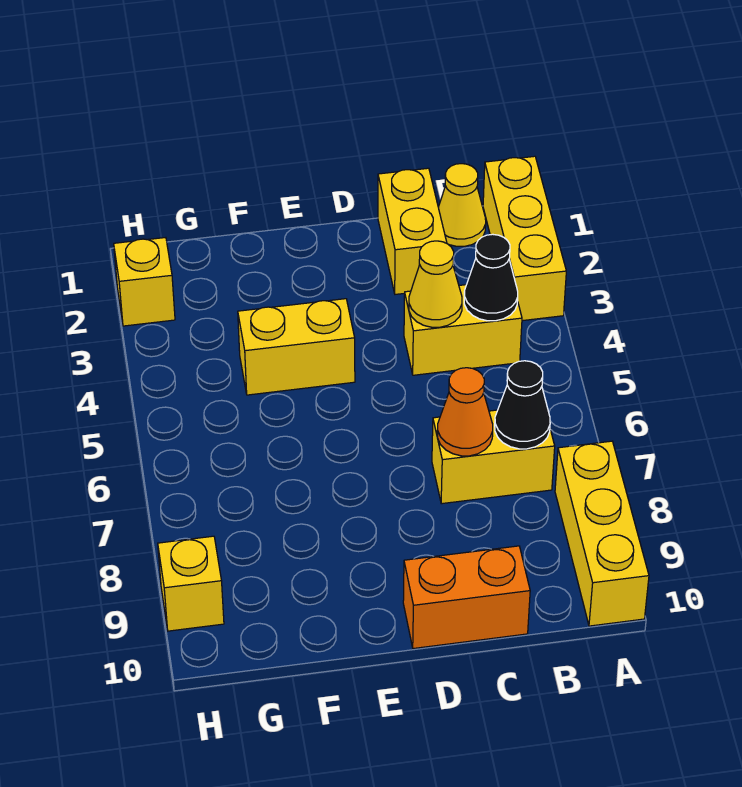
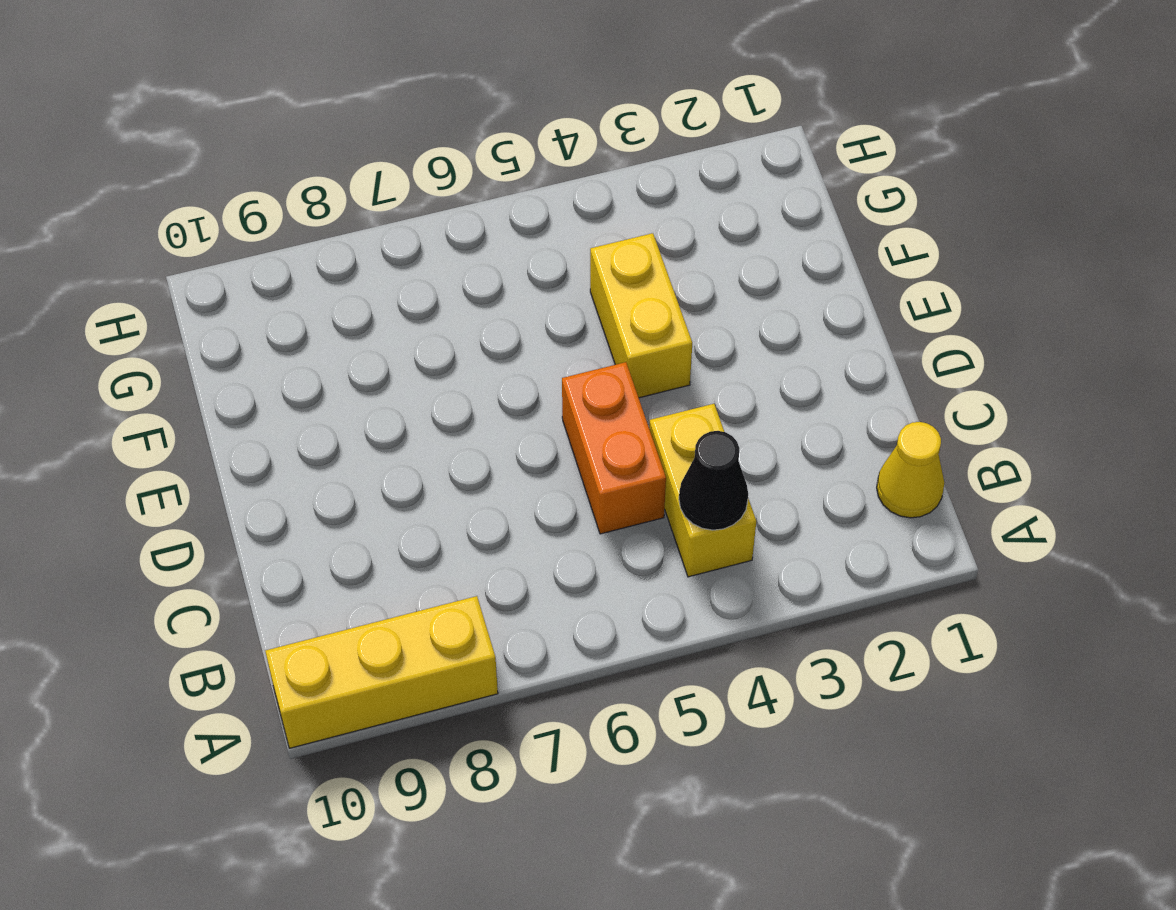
orange 1x2 brick [562,362,666,534] -> orange 1x2 brick moved to [403,546,530,649]
none -> yellow 1x3 brick [483,156,566,321]
none -> yellow 1x2 brick [432,410,555,504]
none -> yellow 1x2 brick [378,168,447,294]

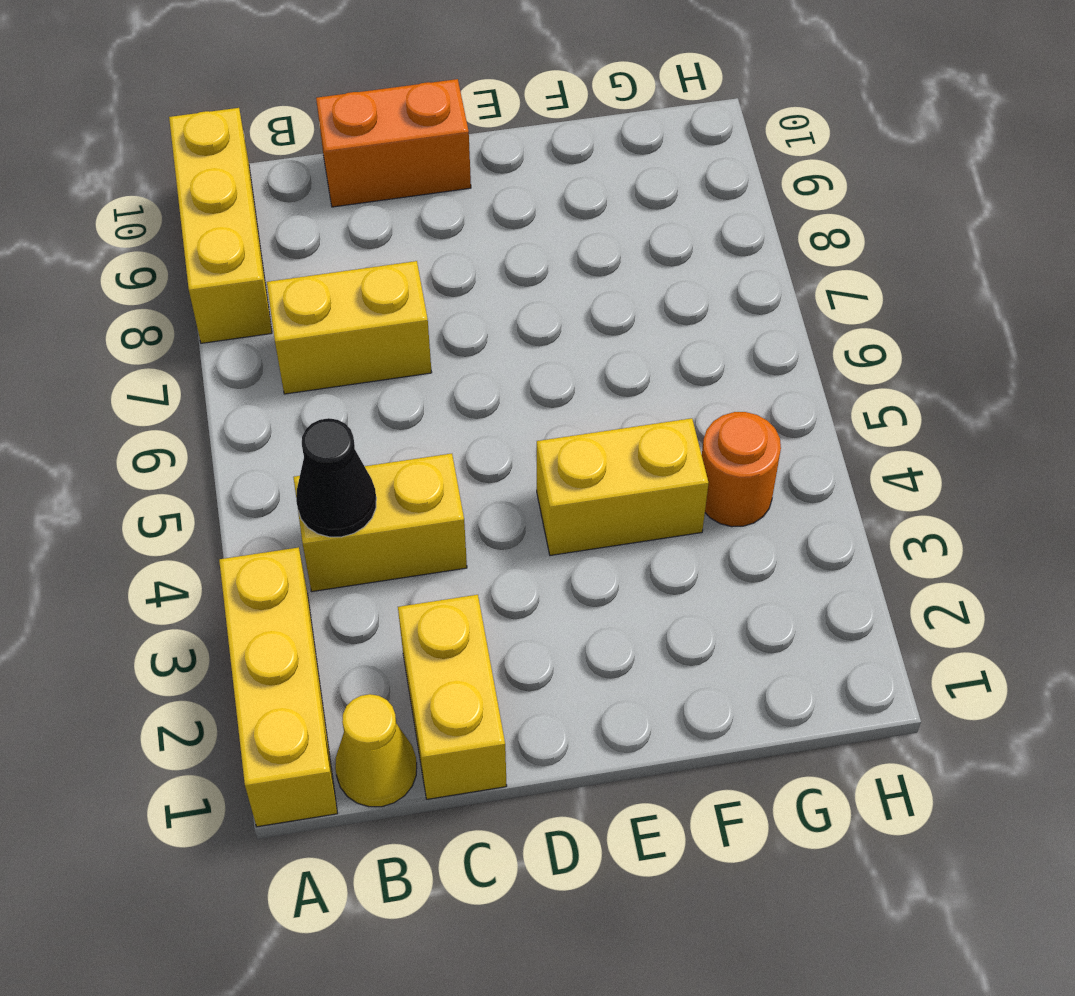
orange 1x1 round brick [702,412,781,527] -> none
none -> yellow 1x1 brick [114,238,175,326]
none -> yellow 1x1 brick [158,536,224,631]
none -> black 1x1 cone [495,361,550,449]

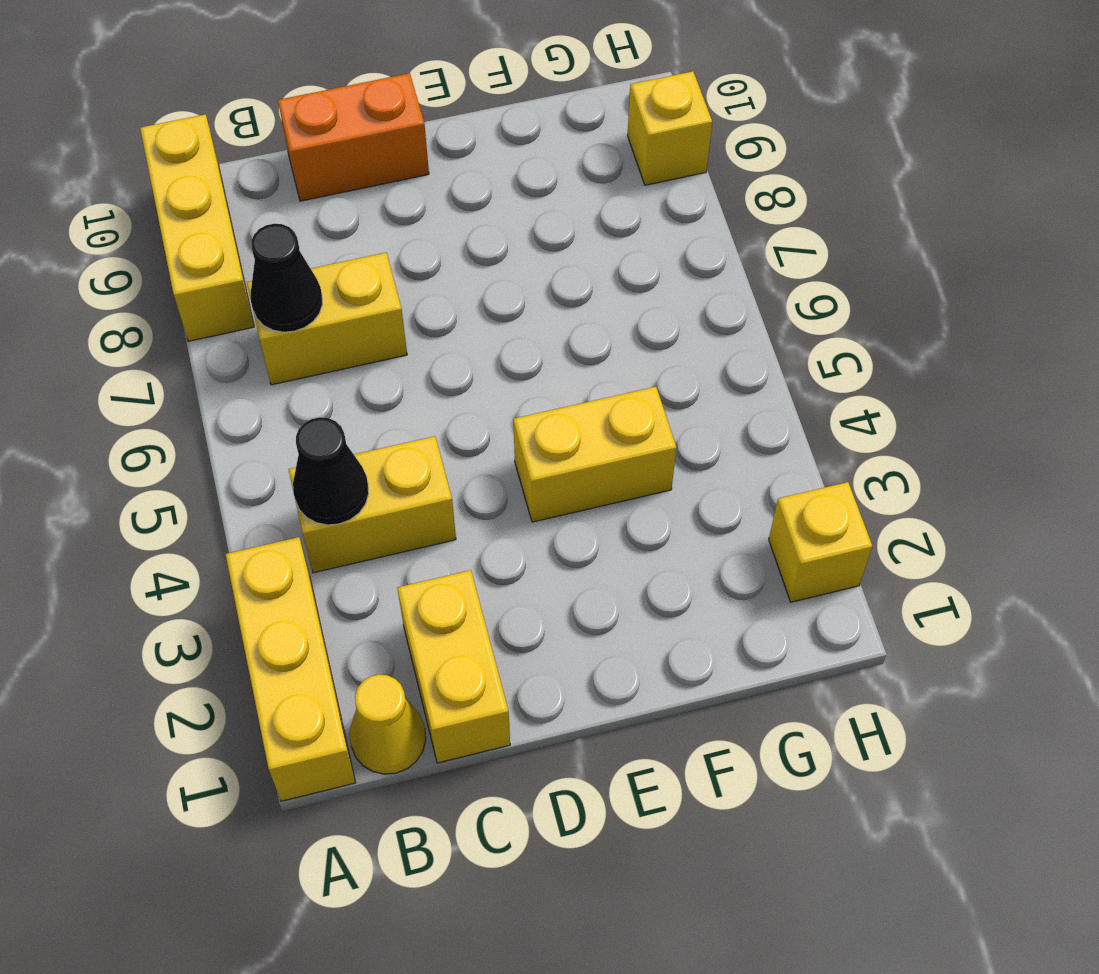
none -> yellow 1x1 cone [409,241,462,327]
none -> orange 1x1 cone [437,368,493,456]

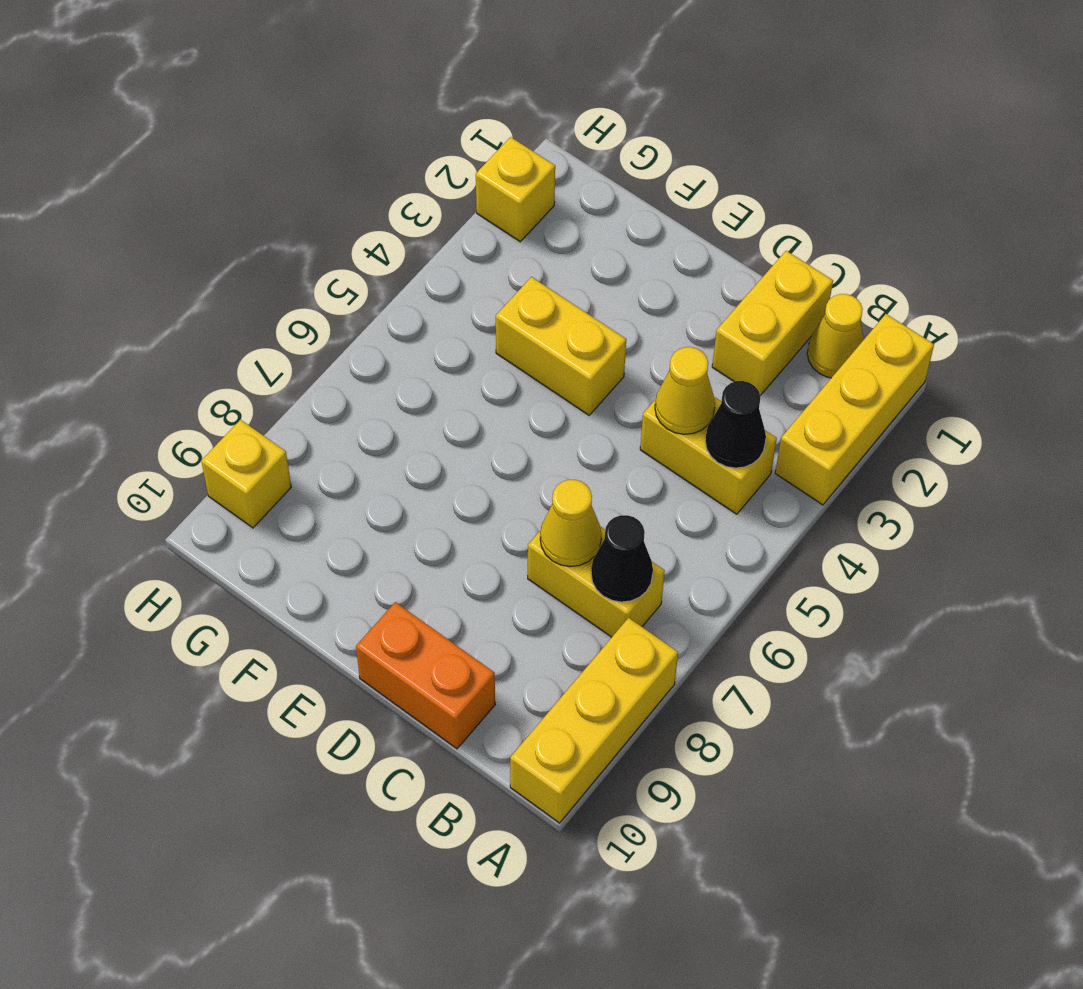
yellow 1x1 cone [540,480,601,567] -> orange 1x1 cone [437,368,493,456]

